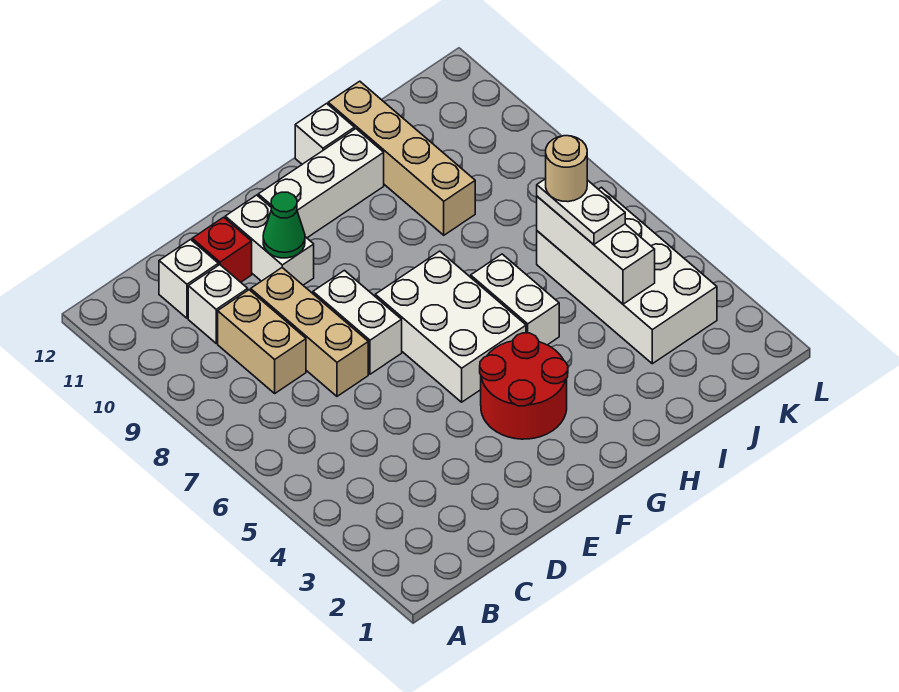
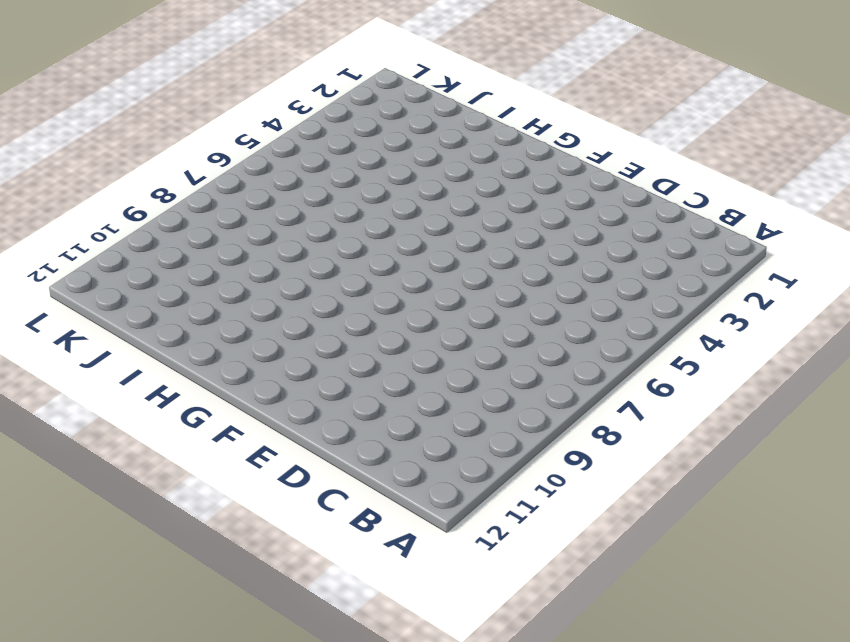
none -> tan 1x2 brick [218,290,306,393]
none -> white 1x1 brick [188,265,248,343]
none -> white 1x1 brick [159,240,218,318]

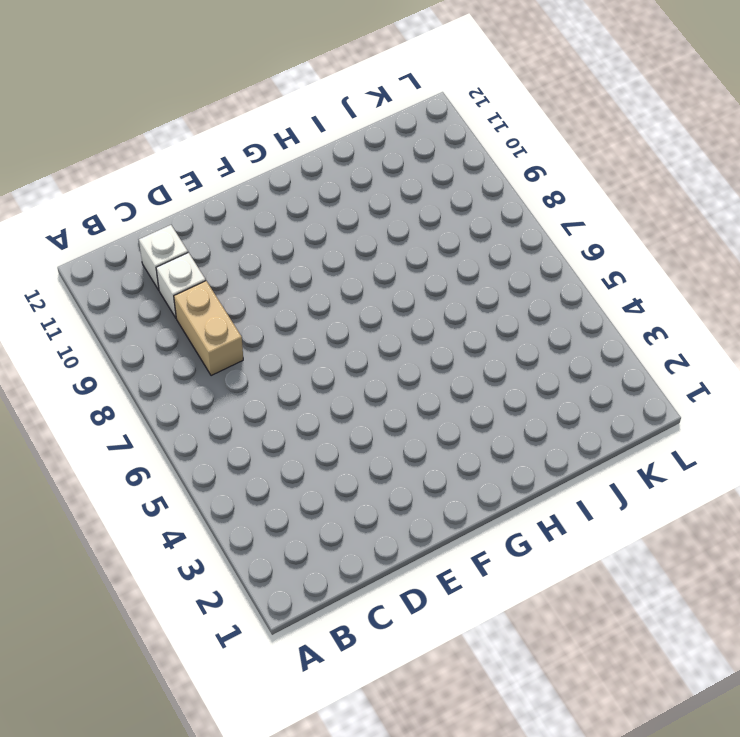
none -> tan 1x3 brick [251,268,368,396]
none -> red 1x1 brick [192,217,252,282]
none -> white 1x2 brick [313,270,402,374]

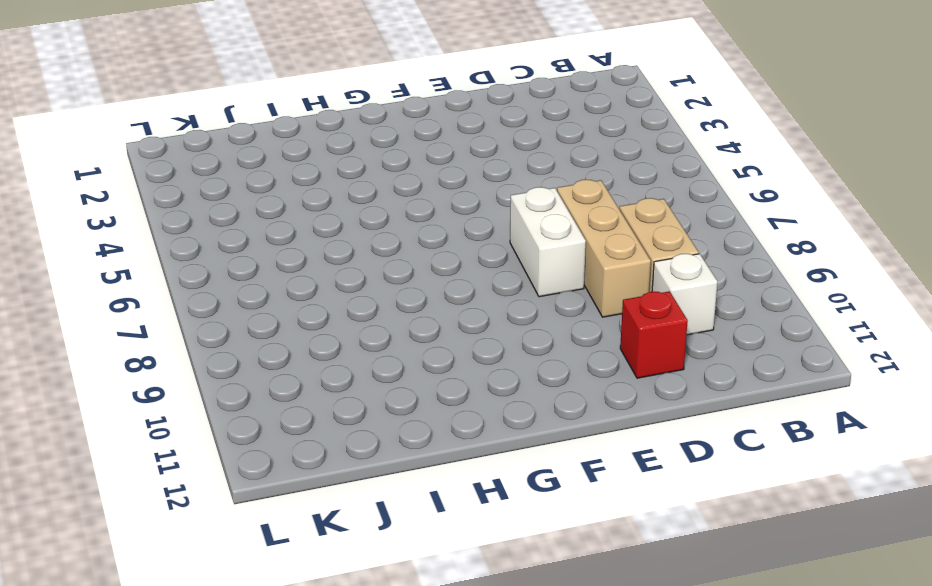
none -> white 1x1 brick [159,240,218,318]
none -> white 1x2 brick [225,195,314,285]
none -> red 2x2 round brick [480,333,568,439]

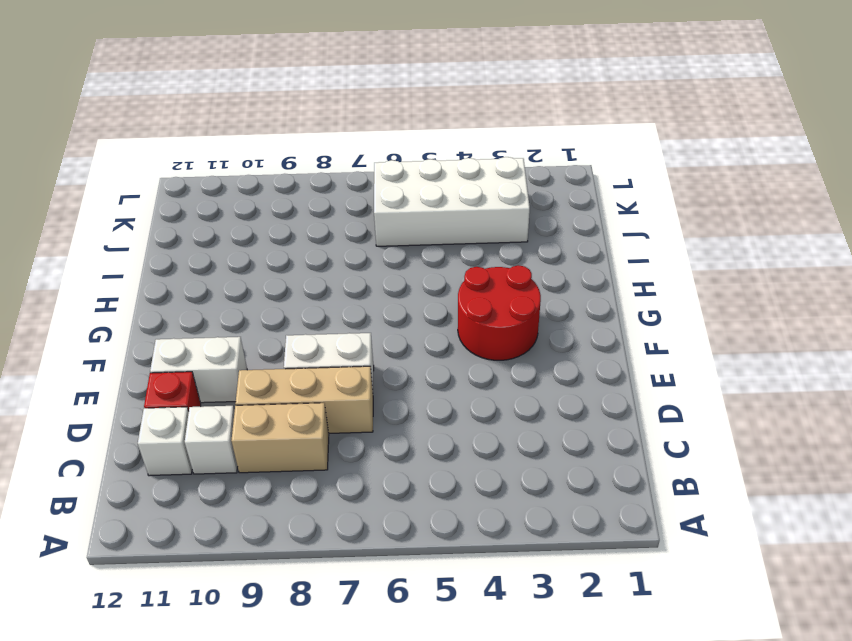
none -> white 2x3 brick [375,251,526,402]
none -> white 1x3 brick [258,129,384,238]
none -> white 1x2 brick [471,254,559,345]

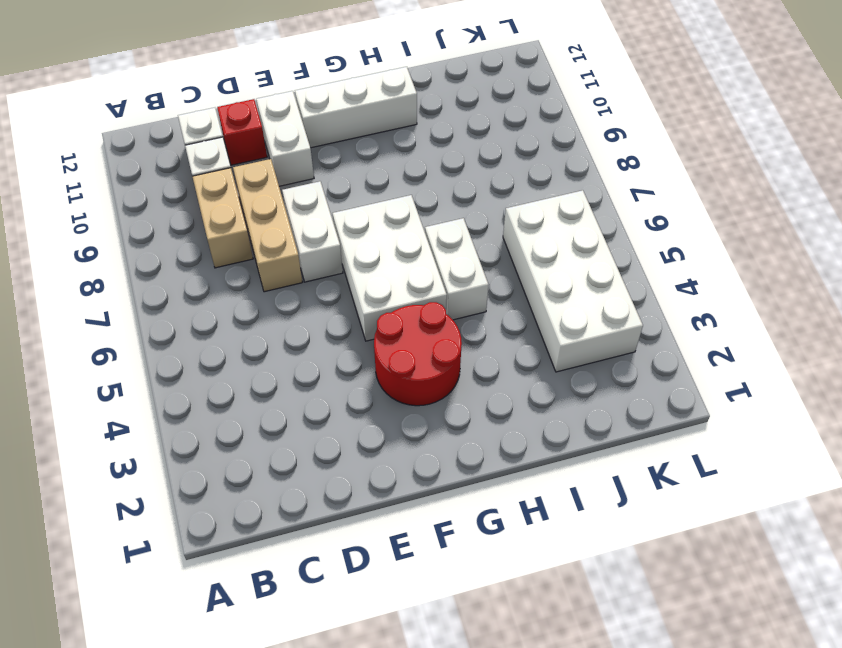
none -> white 1x1 brick [295,103,355,164]
none -> tan 1x4 brick [328,81,475,235]
none -> green 1x1 cone [263,192,305,258]

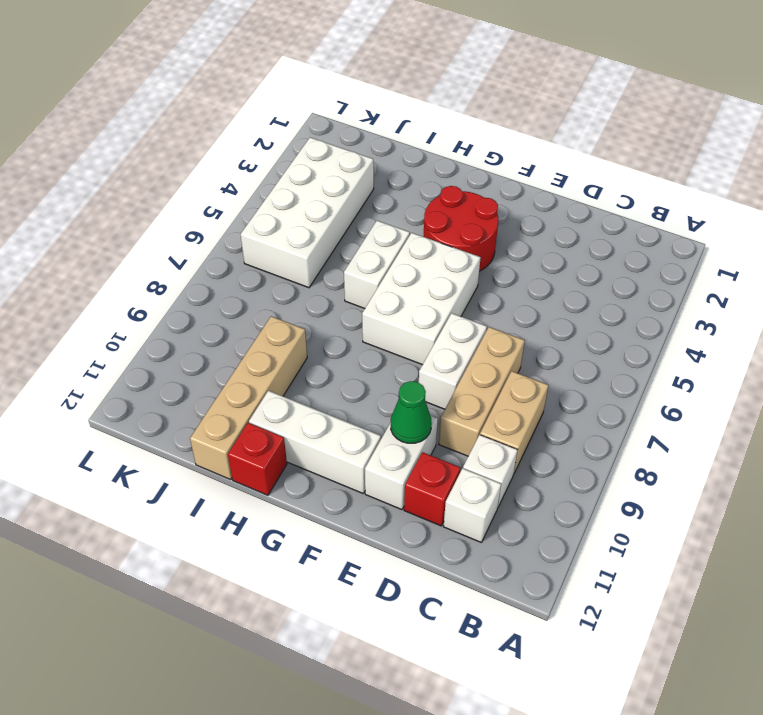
red 1x1 brick [228,423,287,495] -> white 1x1 brick [295,103,355,164]
none -> white 1x3 brick [537,196,655,304]
none -> white 1x2 plate [537,179,625,244]
none -> tan 1x1 round brick [546,136,587,202]

